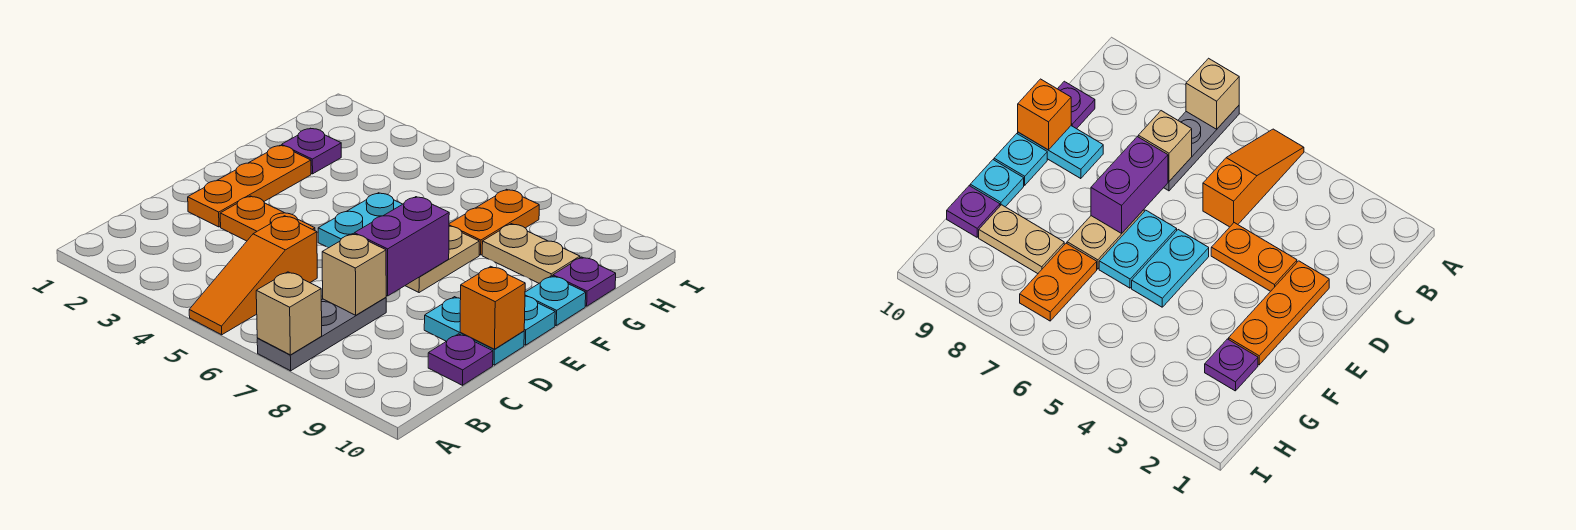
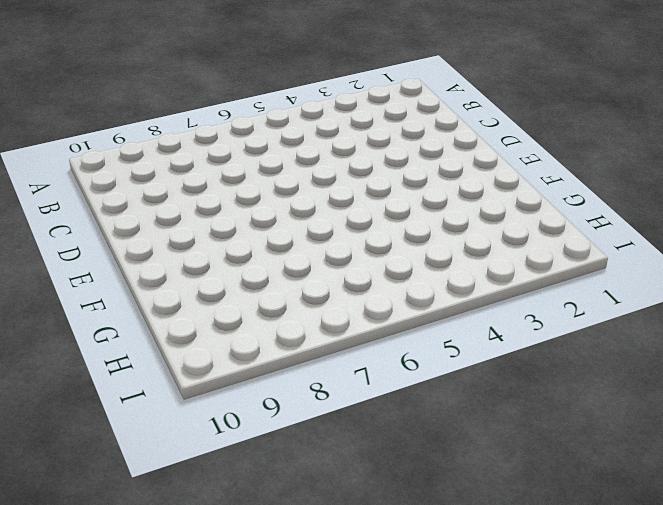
none -> orange 1x3 slope [189,216,317,335]
none -> grey 1x3 plate [257,297,386,371]
none -> purple 1x1 plate [428,334,493,385]

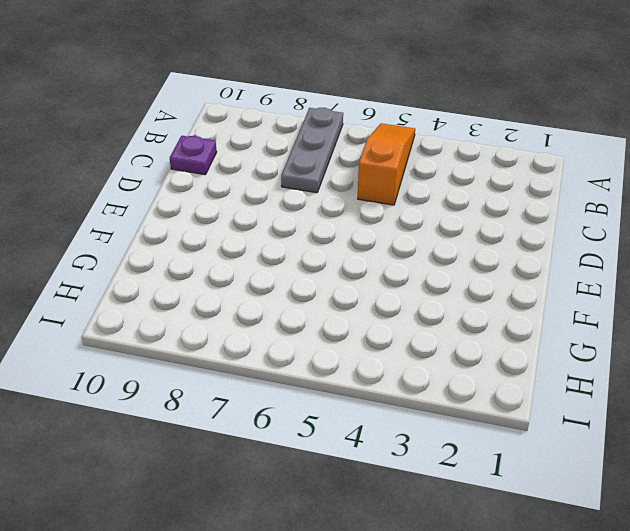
none -> orange 1x3 plate [188,146,311,227]
none -> orange 1x2 plate [220,196,315,241]
none -> cyan 1x2 plate [424,297,524,365]

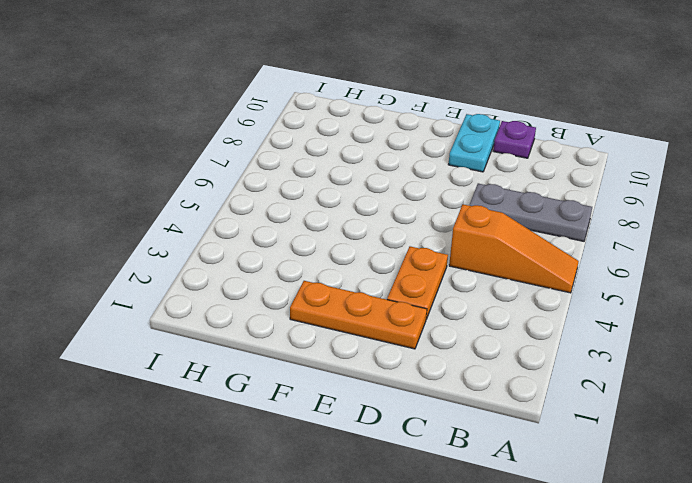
none -> cyan 1x2 plate [318,193,402,248]
none -> cyan 1x2 plate [1099,210,1177,288]
none -> tan 1x2 plate [405,226,479,293]

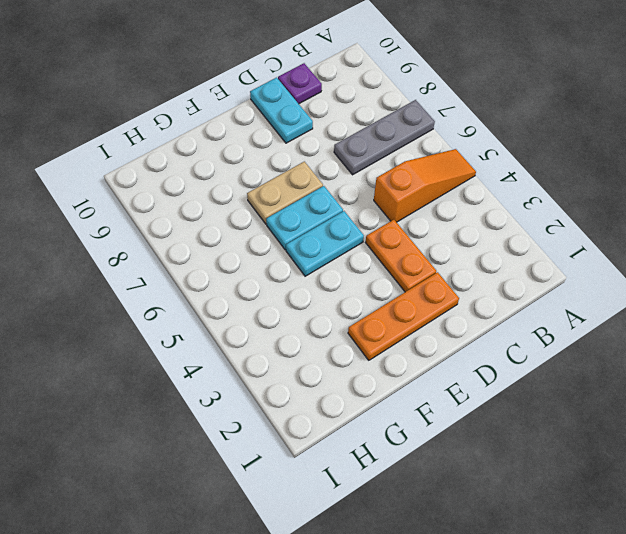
none -> cyan 1x1 plate [524,296,555,345]
none -> cyan 1x1 plate [525,276,586,325]
none -> purple 1x1 plate [282,128,341,174]

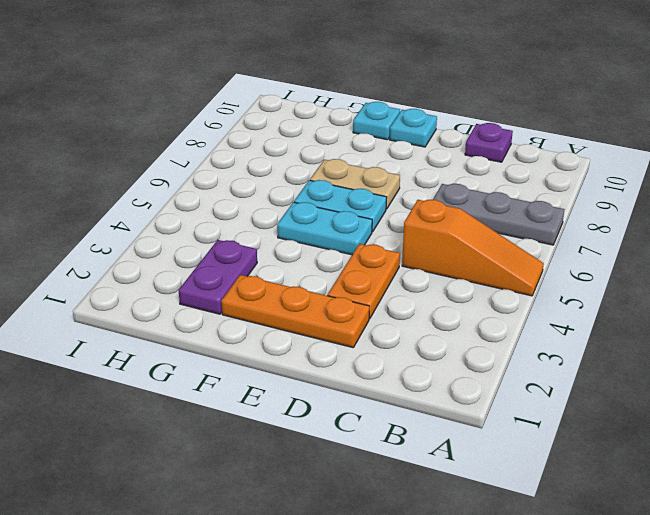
purple 1x2 plate [179,240,257,314] -> purple 1x1 plate [282,128,341,174]
none -> cyan 1x2 plate [424,297,524,365]
none -> orange 1x2 plate [449,189,539,255]
none -> tan 1x2 plate [482,224,580,283]

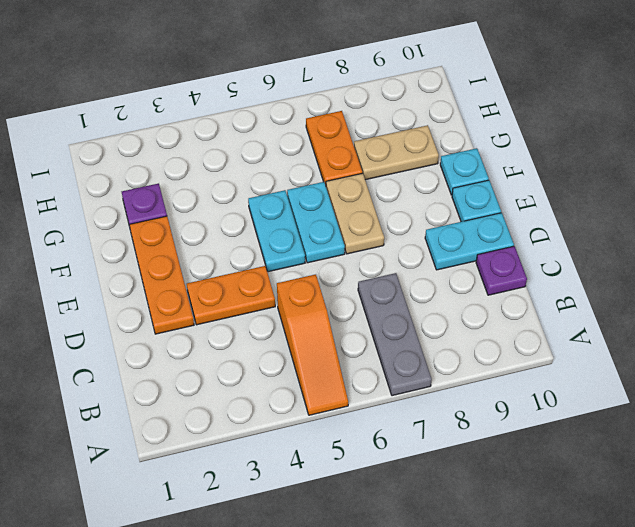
none -> purple 1x1 plate [553,257,616,306]
none -> tan 1x1 brick [256,272,322,355]
none -> tan 1x1 brick [322,234,386,315]

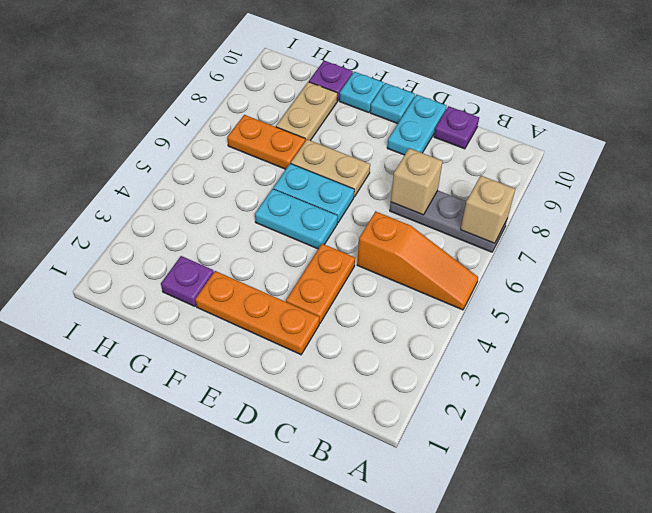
none -> purple 1x2 brick [354,197,449,296]
none -> orange 1x1 brick [460,266,525,349]

